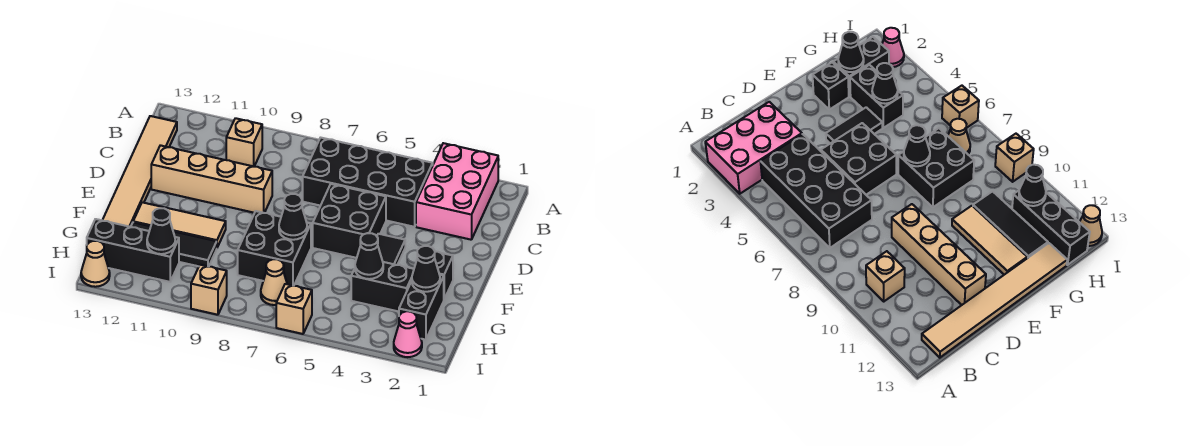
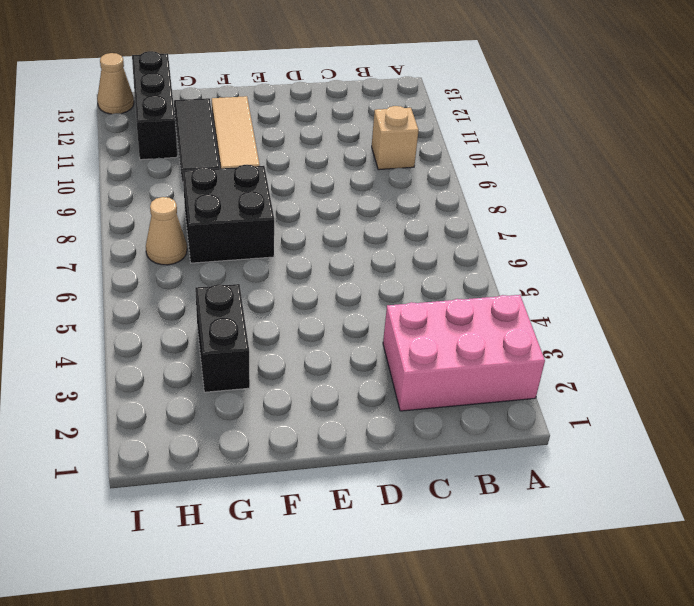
none -> black 2x4 brick [303,138,433,227]
none -> tan 1x6 tile [102,116,177,227]
none -> black 2x2 brick [313,184,386,258]

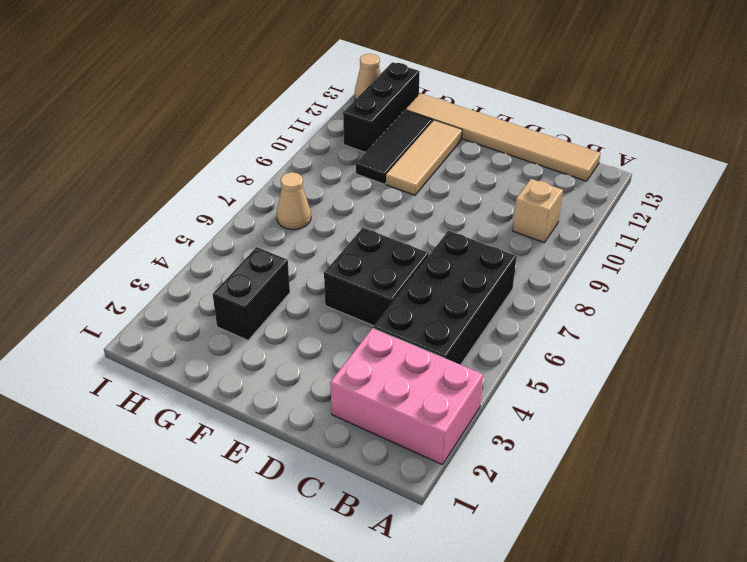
none -> tan 1x4 brick [151,145,272,213]
none -> black 1x2 tile [377,234,405,265]
none -> black 1x1 brick [435,251,453,299]

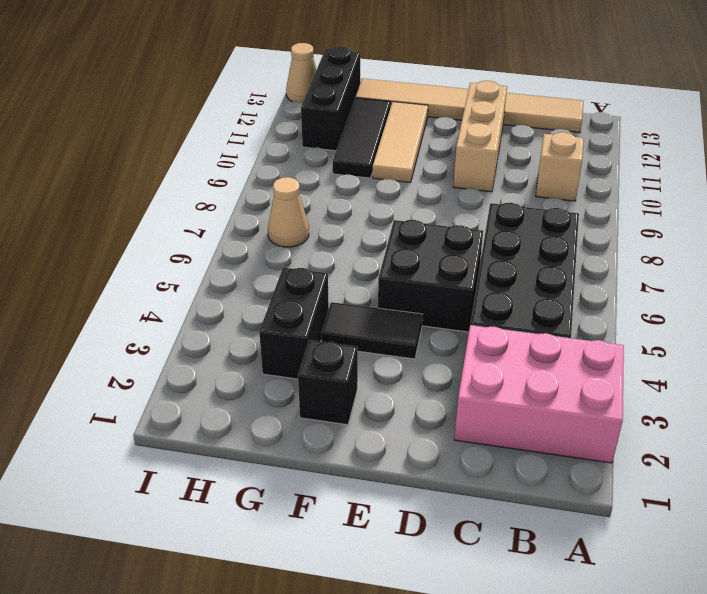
tan 1x3 brick [453,81,507,192] -> tan 1x4 brick [151,145,272,213]
none -> black 2x2 brick [238,211,311,286]
none -> black 1x2 brick [399,275,444,340]
none -> pink 1x1 cone [394,311,422,357]

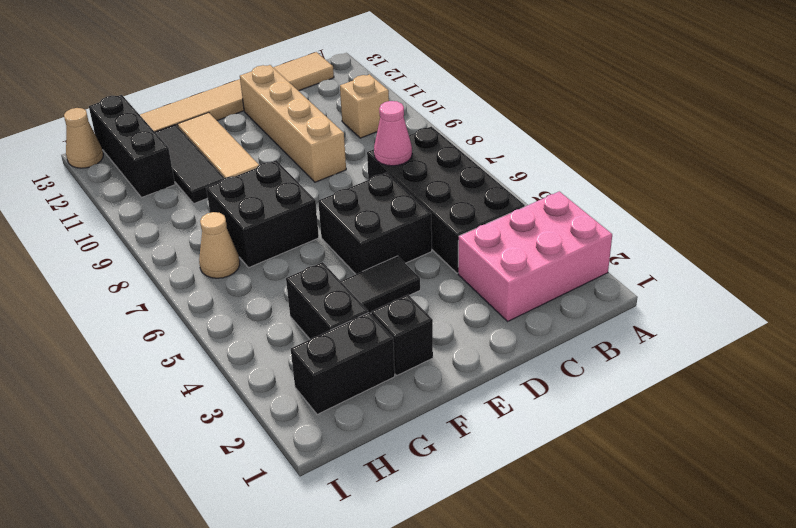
pink 1x1 cone [374,101,412,166] -> pink 1x1 cone moved to [394,311,422,357]
none -> tan 1x1 brick [276,284,312,334]
none -> tan 1x1 brick [191,265,227,315]
none -> black 1x1 cone [279,194,307,240]

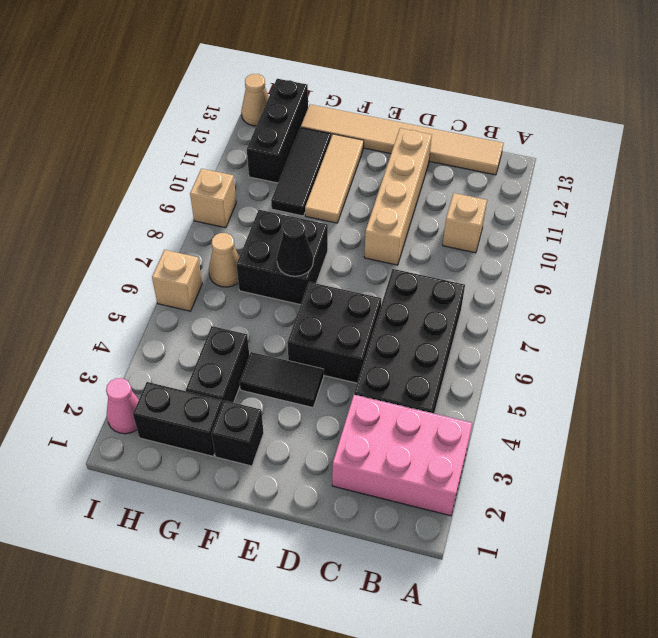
none -> black 1x1 cone [412,246,440,292]
none -> black 1x1 cone [355,233,383,279]
none -> black 1x1 cone [147,208,175,254]

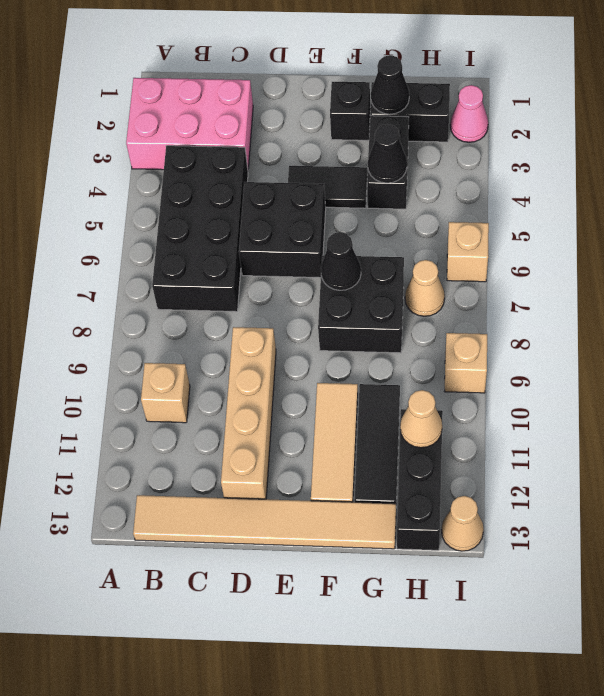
tan 1x1 cone [400,390,442,448] -> black 1x1 cone [147,208,175,254]

